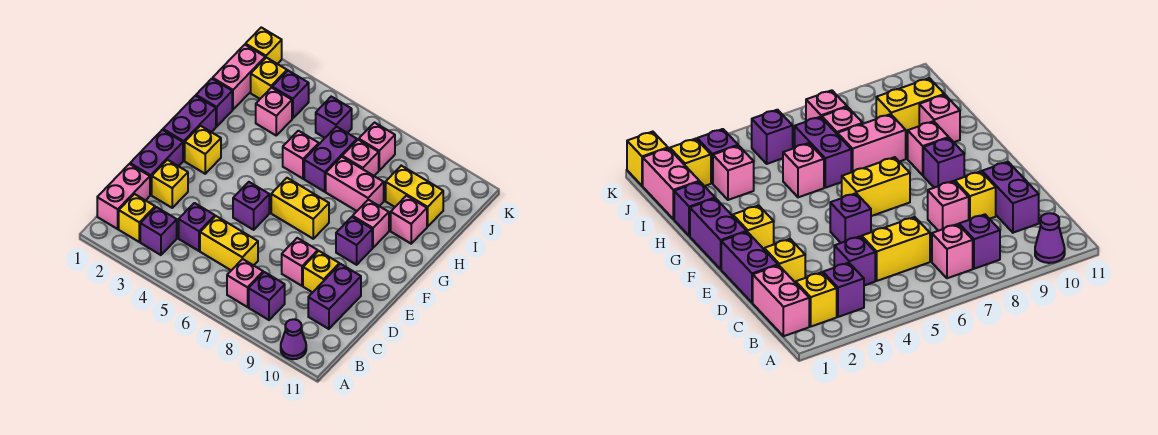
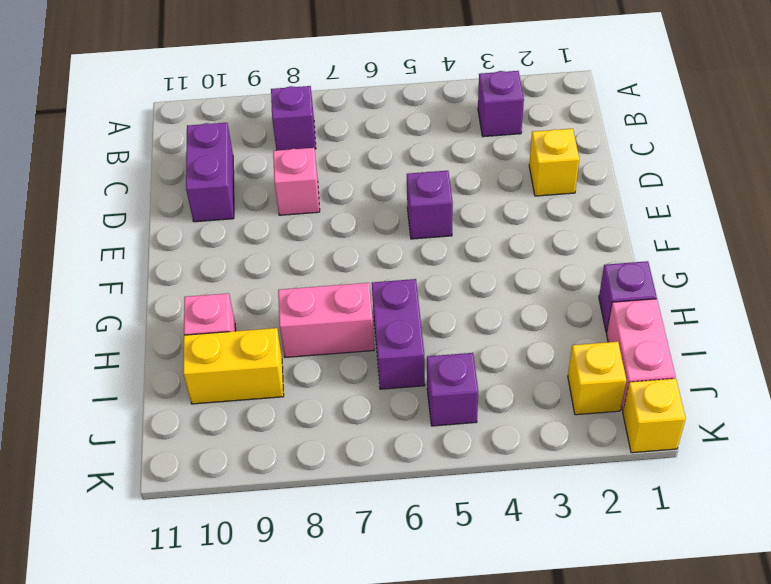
none -> purple 1x1 cone [281,319,306,359]
none -> pink 1x2 brick [97,164,150,229]
none -> yellow 1x1 brick [119,194,155,242]
none -> pink 1x1 brick [227,259,263,307]

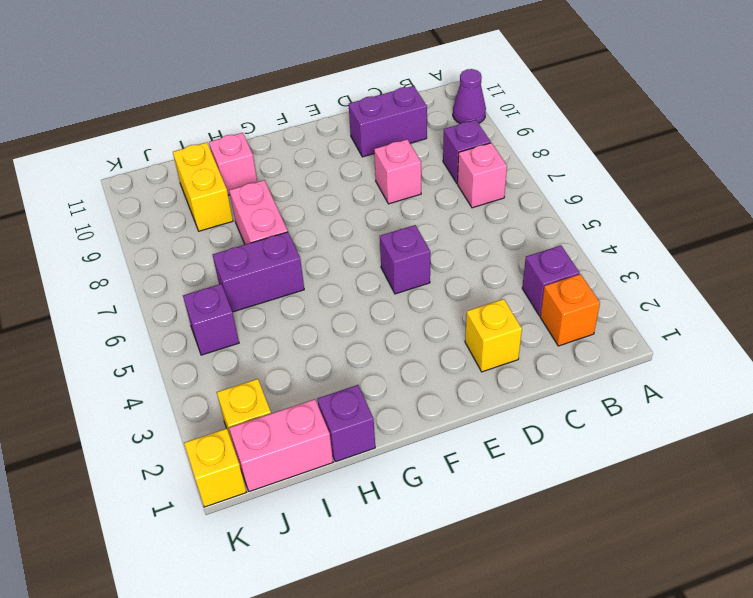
orange 1x1 brick [540,274,600,346] -> yellow 1x1 brick [119,194,155,242]
none -> pink 1x2 brick [97,164,150,229]
none -> purple 1x1 brick [179,203,215,251]
none -> yellow 1x2 brick [200,216,258,270]
none -> purple 1x2 brick [130,130,183,195]

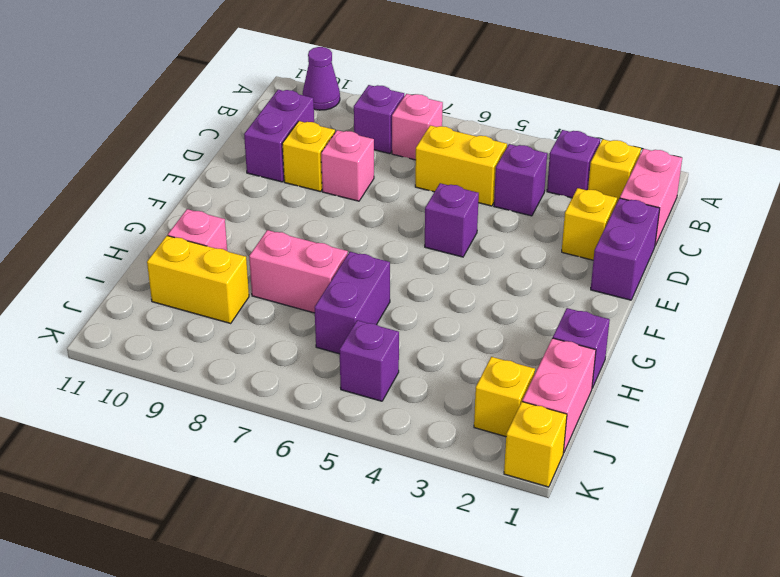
none -> purple 1x2 brick [163,96,216,161]
none -> yellow 1x1 brick [185,126,221,174]
none -> yellow 1x2 brick [271,178,329,239]
none -> purple 1x1 brick [336,217,372,265]

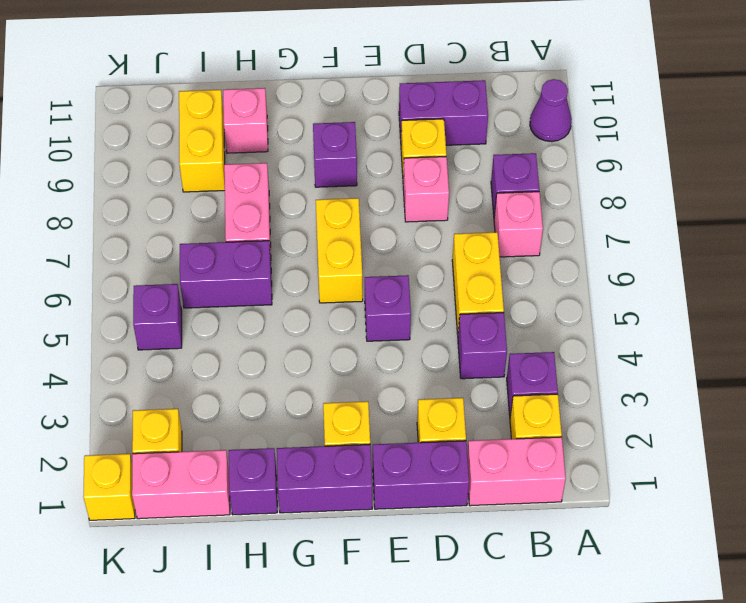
none -> pink 1x1 brick [353,200,389,248]
none -> pink 1x1 brick [283,131,319,179]
none -> pink 1x1 brick [256,87,292,135]
none -> pink 1x1 brick [342,140,379,176]

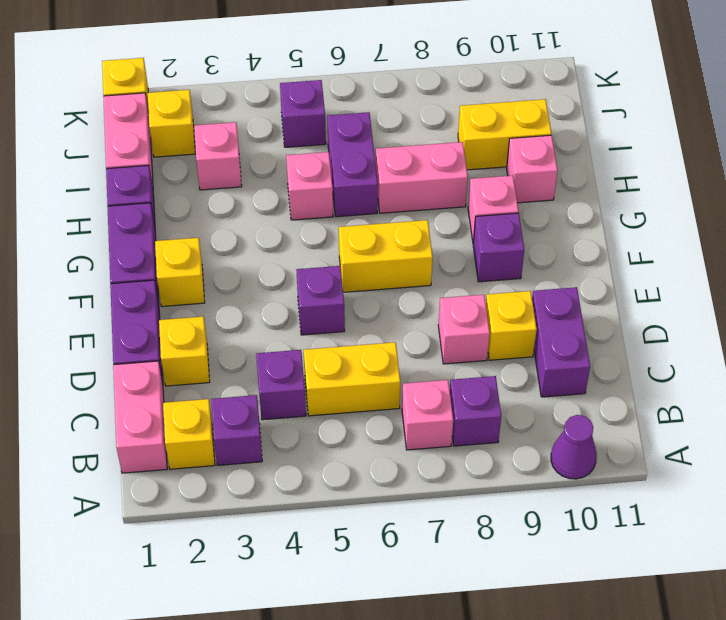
none -> pink 1x1 brick [342,140,379,176]
none -> purple 1x1 brick [272,71,309,119]
none -> pink 1x1 brick [359,123,395,170]

